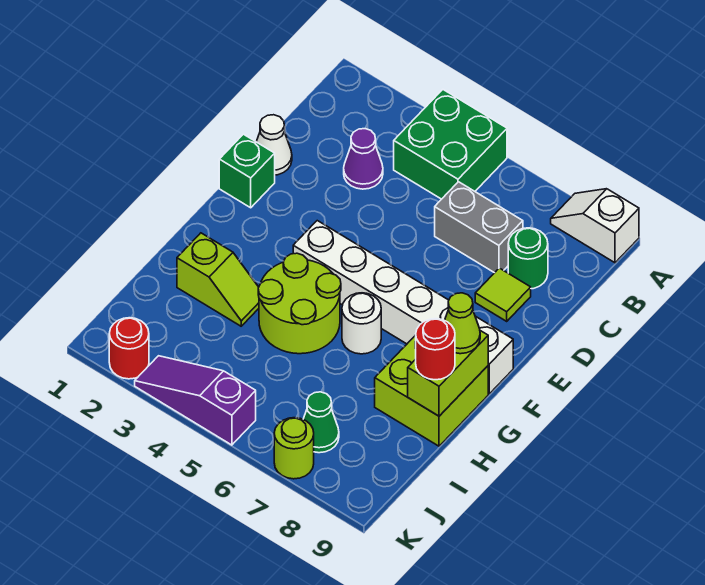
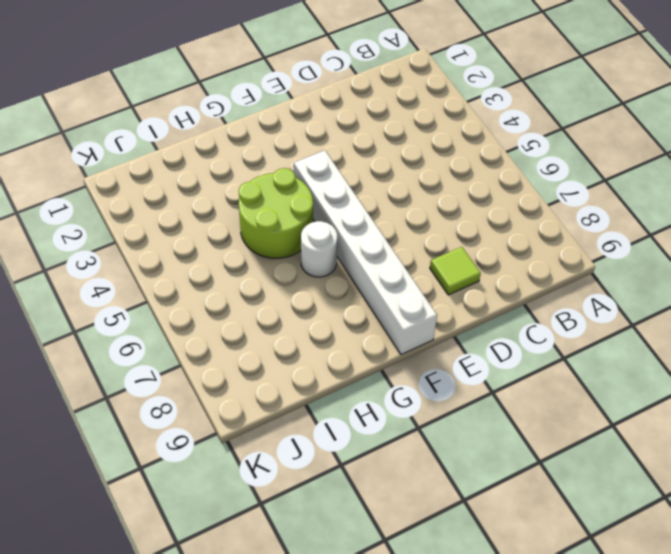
none -> green 2x2 brick [394,90,507,199]
none -> white 1x2 slope [551,189,639,263]
none -> purple 1x1 cone [344,129,383,189]

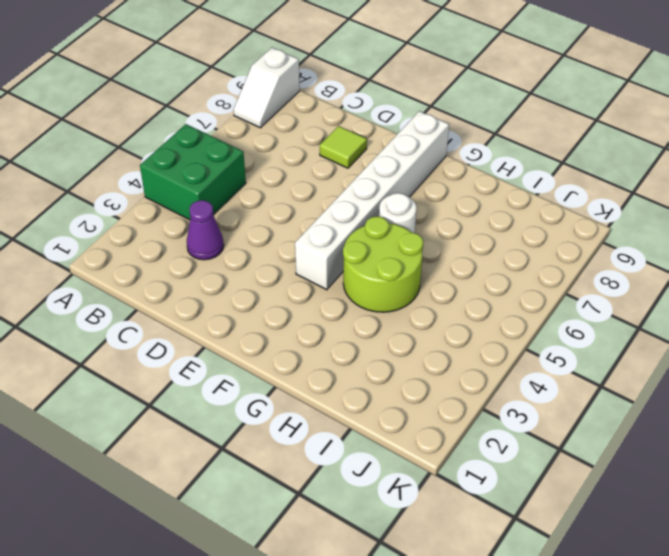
none -> grey 1x2 brick [435,182,523,273]
none -> green 1x1 round brick [508,228,548,289]
none -> white 1x1 cone [256,115,292,175]

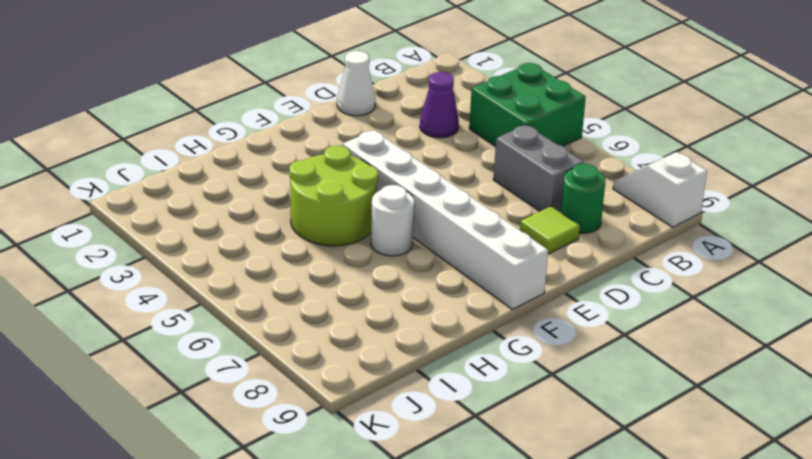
none -> green 1x1 brick [219,134,275,208]
none -> lime 2x2 brick [375,335,488,446]
none -> lime 1x2 slope [177,233,259,326]

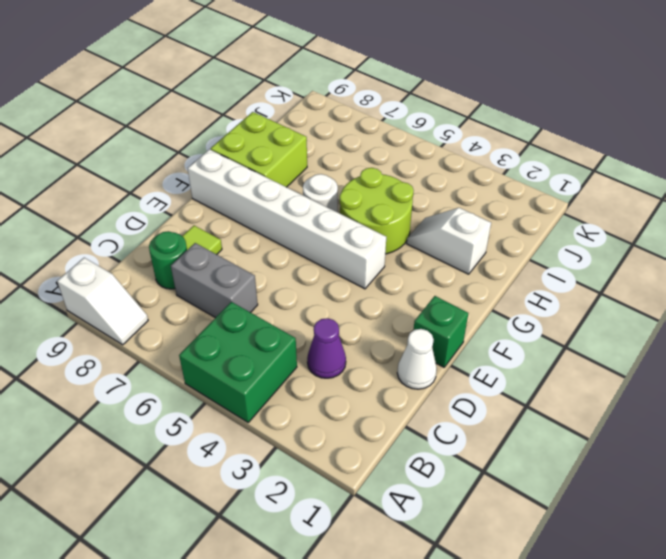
white 1x2 slope [407,208,491,274] -> lime 1x2 slope [177,233,259,326]
none -> green 1x1 cone [303,392,339,453]
none -> red 1x1 round brick [109,318,149,379]
none -> purple 1x3 slope [135,356,256,445]

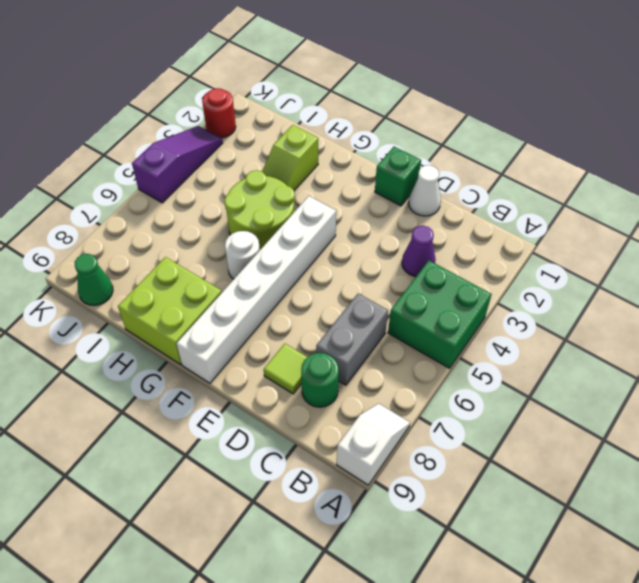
green 1x1 cone [75,254,113,305] -> green 1x1 cone moved to [303,392,339,453]
none -> lime 1x1 round brick [274,418,314,479]
none -> lime 1x2 brick [408,331,488,416]
none -> lime 1x1 cone [445,293,480,354]

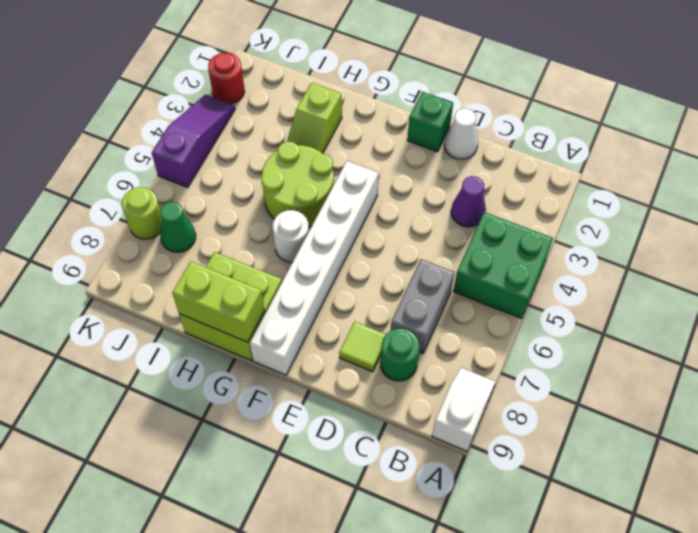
none -> lime 1x1 cone [445,293,480,354]
none -> red 1x1 round brick [415,319,455,380]

